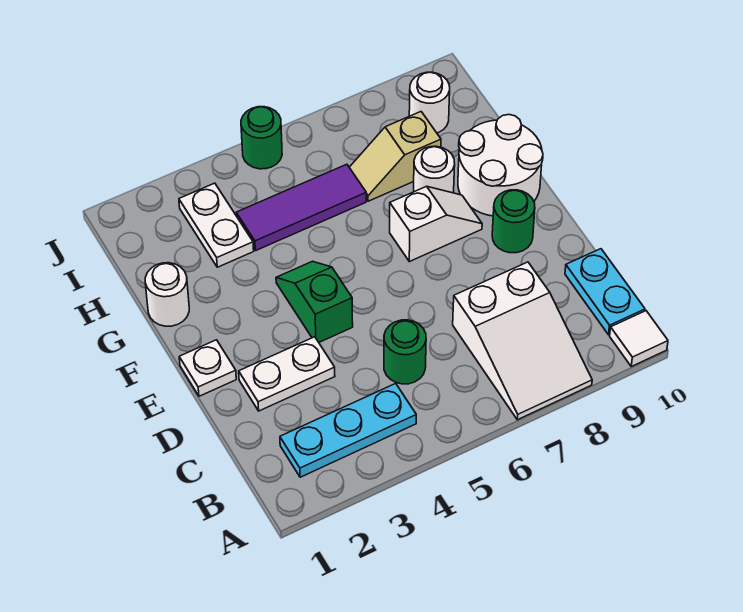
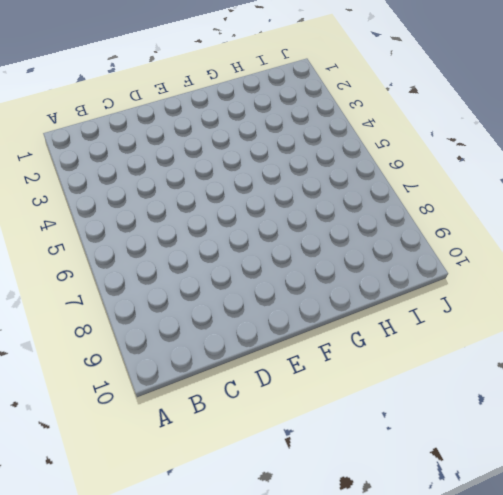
none -> white 2x3 slope [453,262,592,420]
none -> white 1x1 tile [610,311,668,366]
none -> cyan 1x3 plate [280,384,416,477]

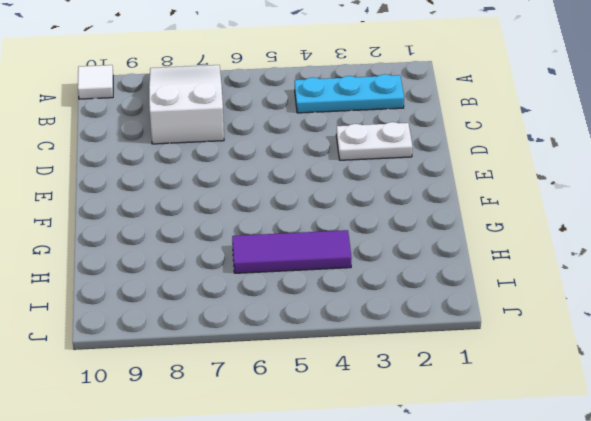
none -> cyan 1x2 plate [565,249,645,335]
none -> green 1x1 round brick [384,320,426,384]
none -> white 1x1 plate [179,340,236,396]

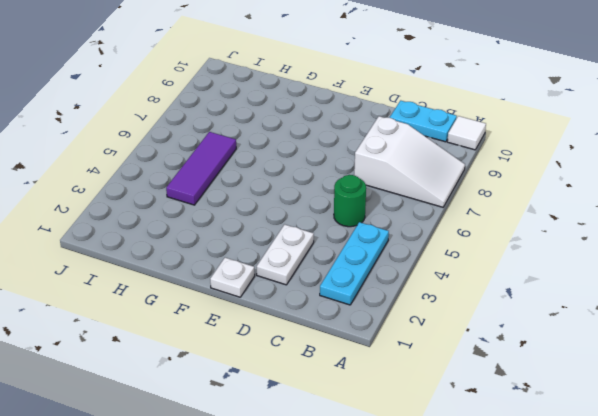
none -> green 1x2 slope [276,261,353,342]
none -> green 1x1 round brick [492,190,535,253]
none -> white 1x2 slope [390,186,482,262]

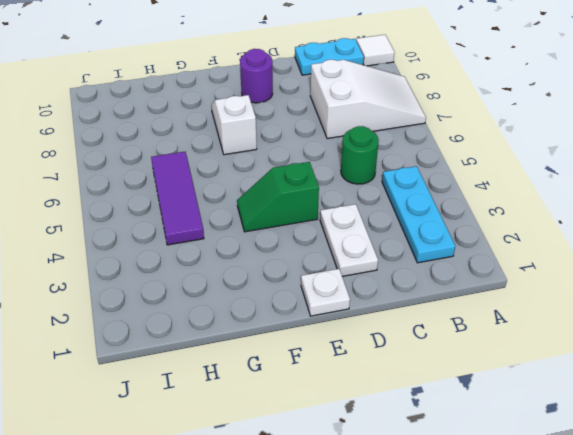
purple 1x1 round brick [240,49,273,103] -> green 1x1 round brick [492,190,535,253]
none -> white 2x2 round brick [458,114,543,216]
none -> white 1x1 round brick [145,263,189,326]
none -> white 1x1 round brick [414,146,455,193]

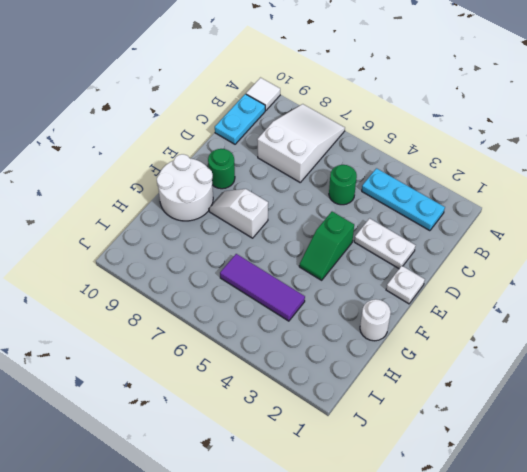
none -> white 1x1 round brick [414,146,455,193]
none -> white 1x2 plate [179,183,254,267]
none -> tan 1x2 slope [349,112,441,201]

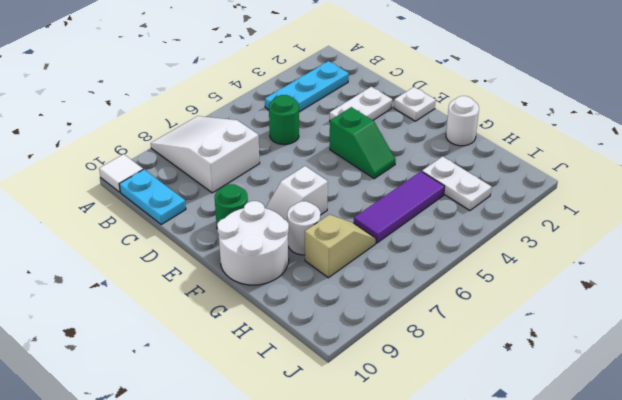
none -> white 1x1 round brick [409,72,450,133]
none -> green 1x1 round brick [241,107,282,169]

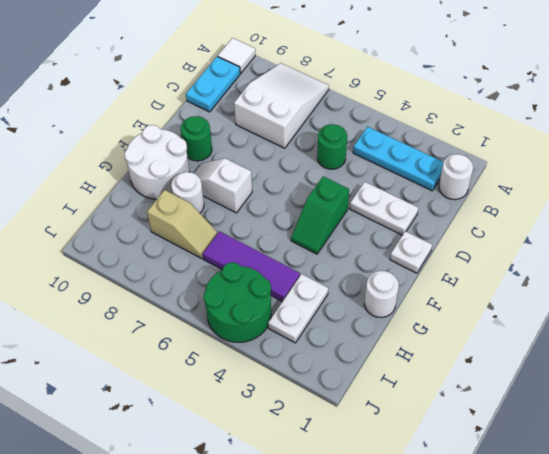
white 1x1 round brick [439,154,473,200] -> white 1x1 round brick moved to [409,72,450,133]
green 2x2 round brick [204,262,271,342] -> green 1x1 round brick [241,107,282,169]

